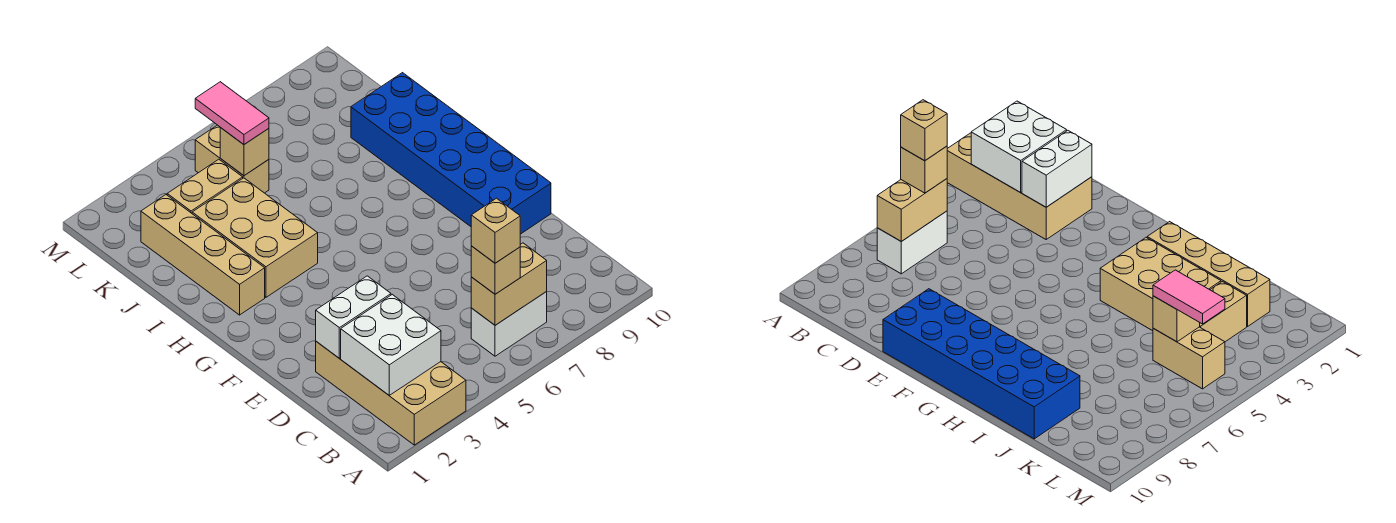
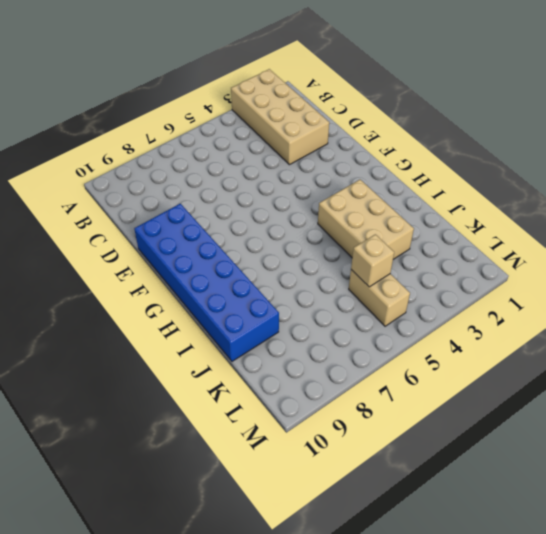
none -> white 1x2 brick [471,292,547,356]
none -> tan 1x4 brick [141,195,265,315]
none -> tan 1x2 brick [167,159,243,213]

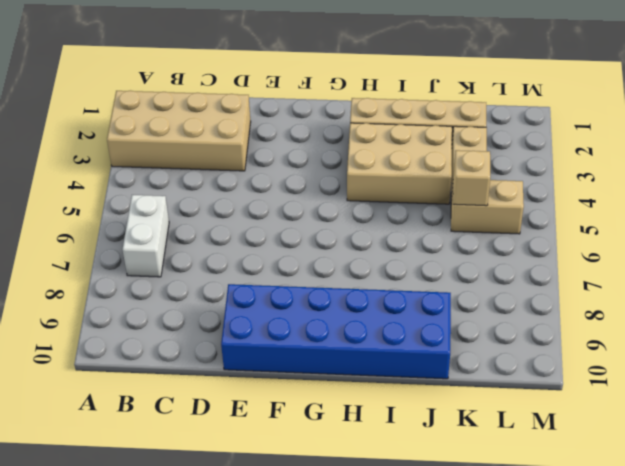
none -> white 2x2 brick [341,295,441,395]
none -> tan 1x2 brick [471,243,547,325]
none -> white 1x2 brick [316,276,391,358]

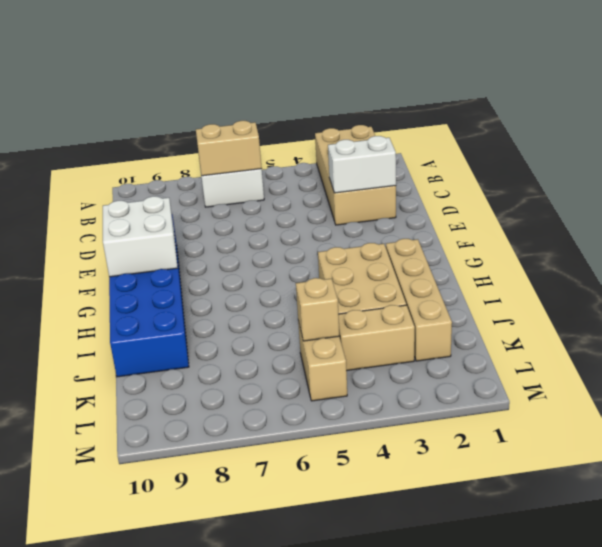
white 2x2 brick [103,196,178,277] -> white 2x2 brick moved to [341,295,441,395]
none -> tan 1x1 brick [471,246,520,294]
none -> pink 1x2 tile [195,82,269,144]
none -> tan 1x1 brick [471,198,520,263]

